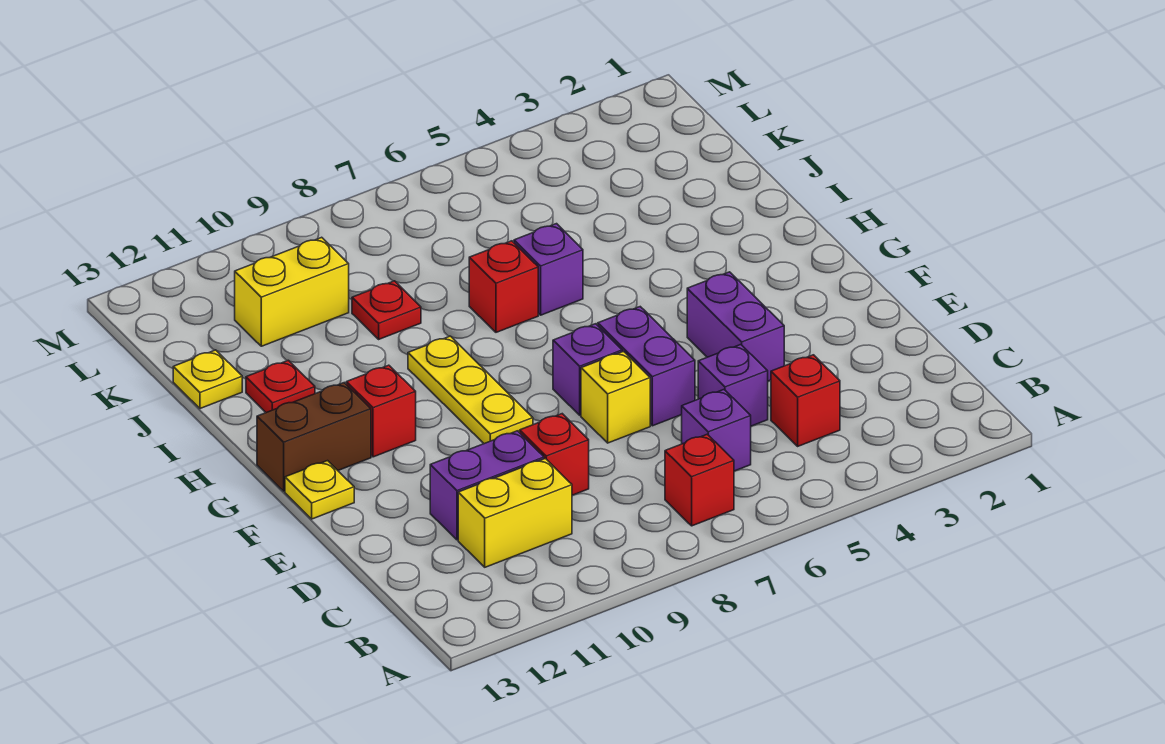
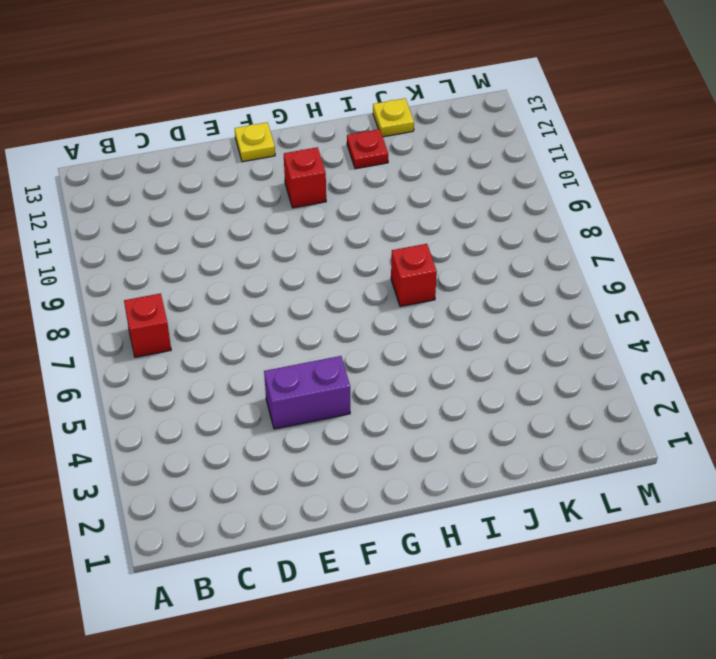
none -> red 1x1 brick [771,355,840,446]
none -> purple 1x1 brick [682,390,751,471]
none -> yellow 1x2 brick [458,458,572,567]

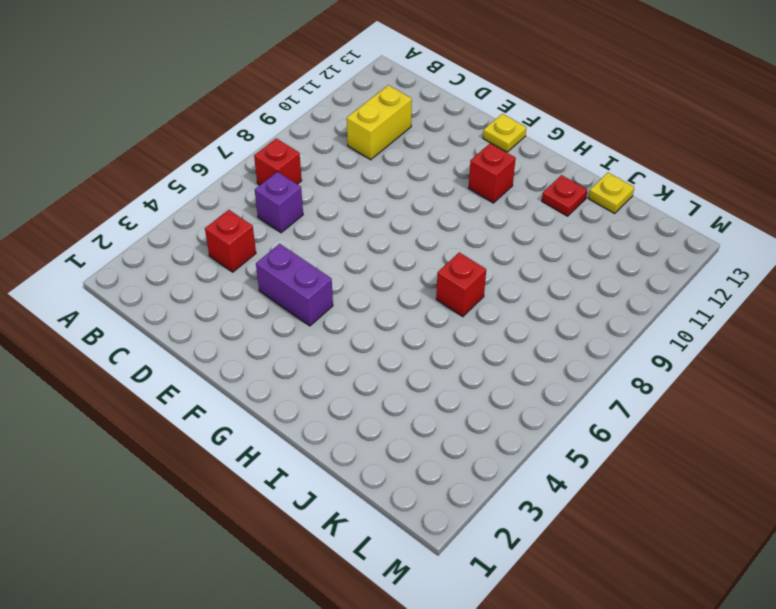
none -> purple 1x1 brick [698,345,768,426]
none -> red 1x1 brick [520,414,589,495]
none -> purple 1x2 brick [430,431,544,540]

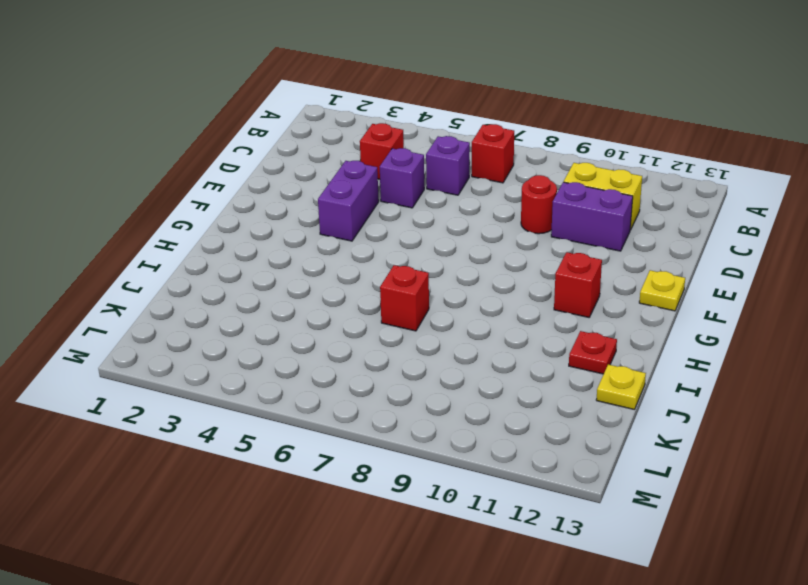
red 1x1 round brick [521,175,557,234] -> red 1x1 brick [520,414,589,495]
none -> purple 1x2 brick [598,307,695,426]
none -> yellow 1x1 brick [581,351,650,443]
none -> purple 1x1 brick [553,324,622,415]

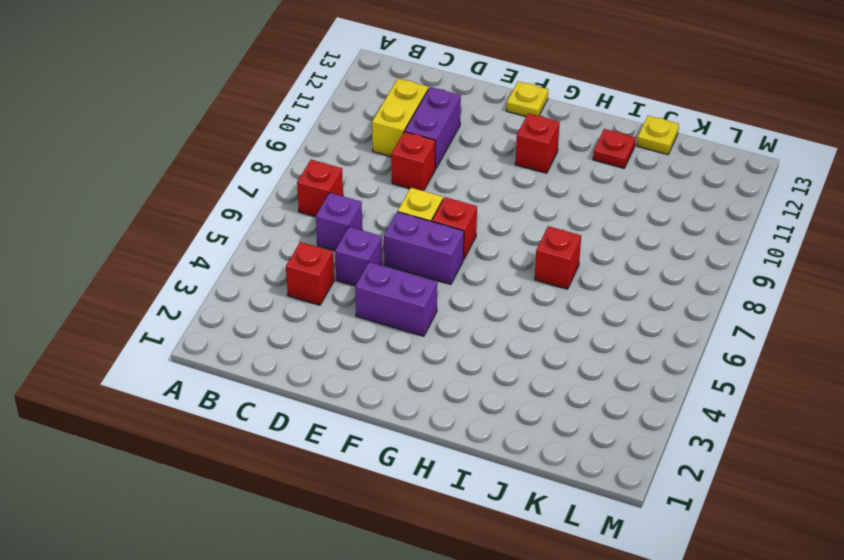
red 1x1 brick [432,197,477,259] -> purple 1x1 brick [553,324,622,415]
none -> yellow 1x3 plate [408,336,533,444]
none -> brown 1x2 brick [257,383,371,491]
none -> purple 1x1 brick [514,224,583,315]

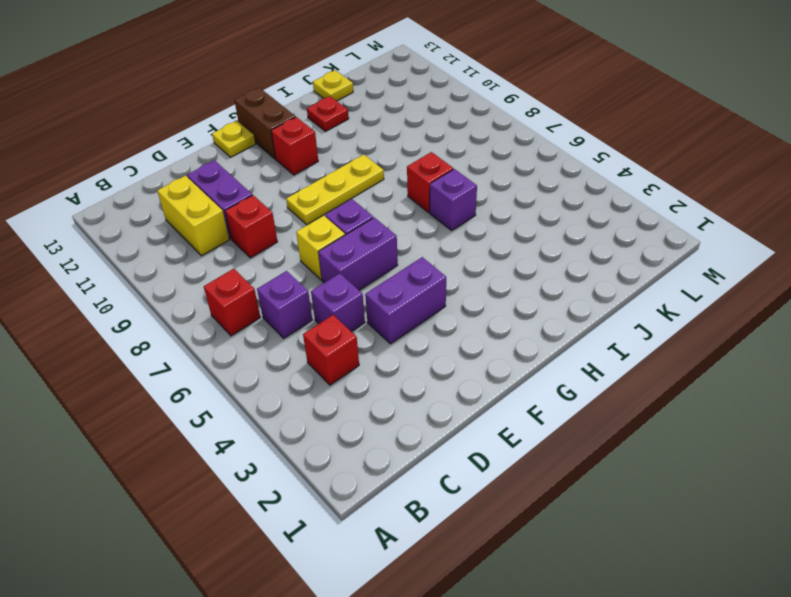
none -> red 1x1 plate [352,281,421,339]
none -> yellow 1x2 brick [235,237,349,346]

